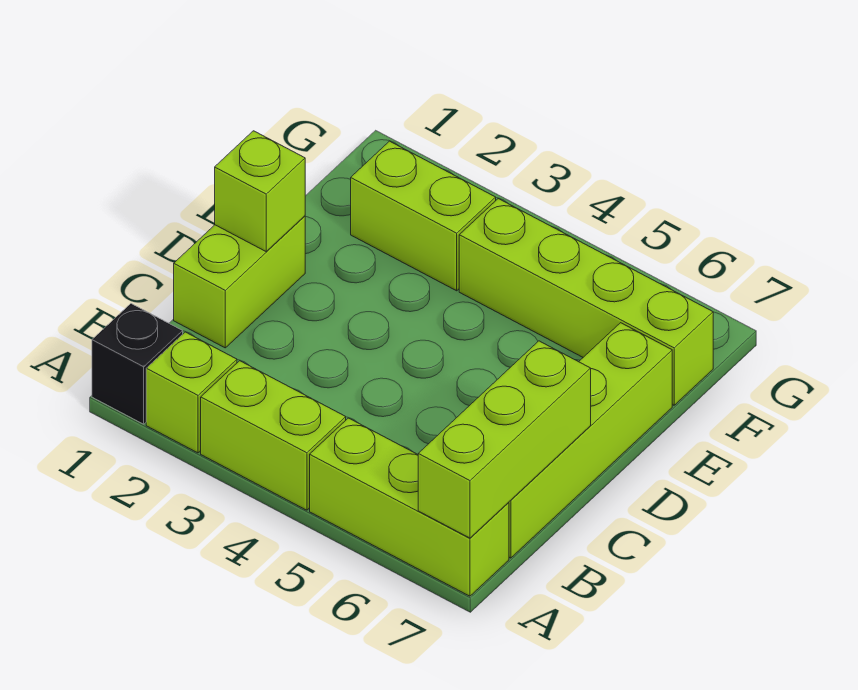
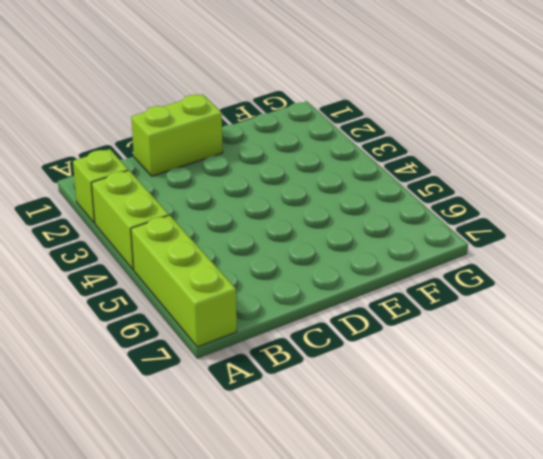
none -> black 1x1 brick [92,304,183,424]
none -> lime 1x4 brick [509,323,672,558]

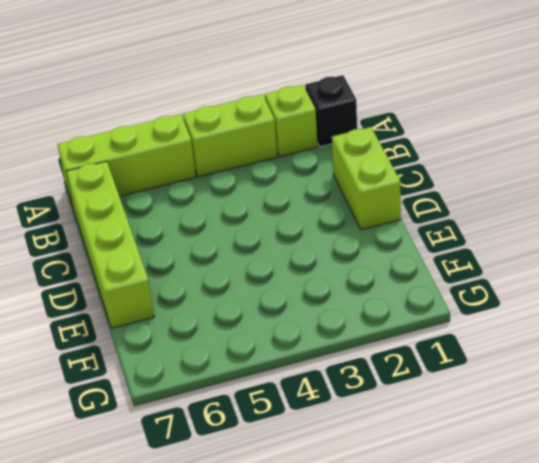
none -> lime 1x2 brick [351,141,496,291]
none -> lime 1x4 brick [459,199,713,405]

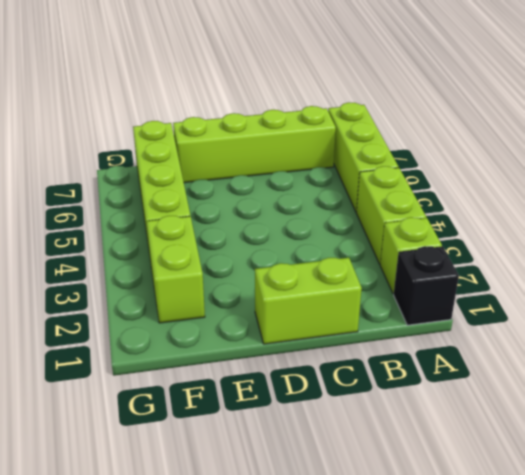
none -> lime 1x3 brick [418,341,591,538]
none -> lime 1x1 brick [215,131,305,251]

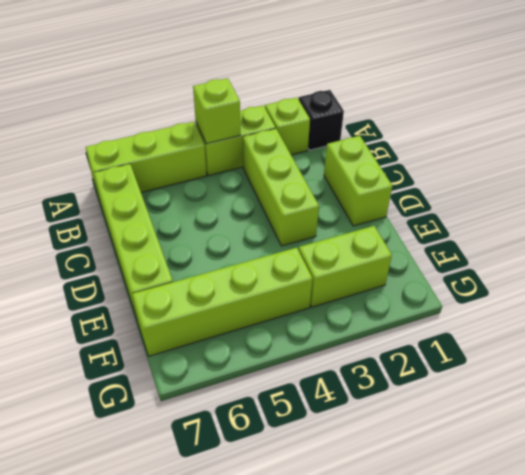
lime 1x1 brick [193,78,240,144] -> lime 1x1 brick moved to [215,131,305,251]
lime 1x3 brick [243,129,319,246] -> lime 1x3 brick moved to [418,341,591,538]

